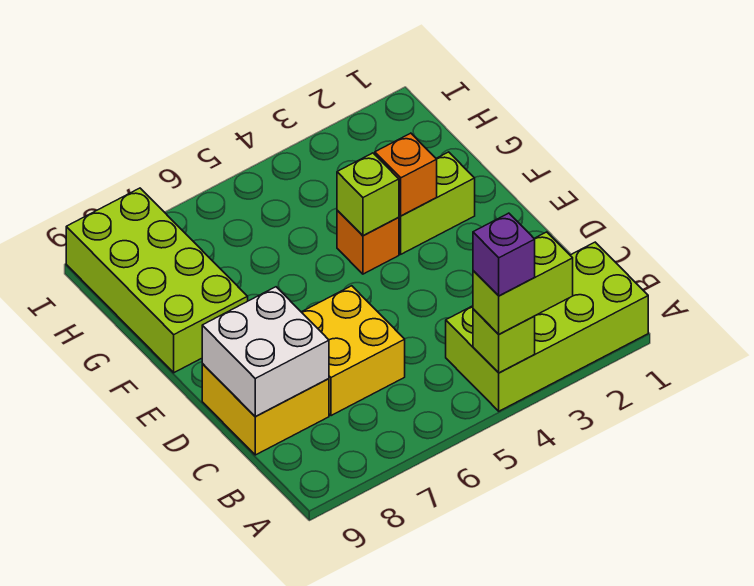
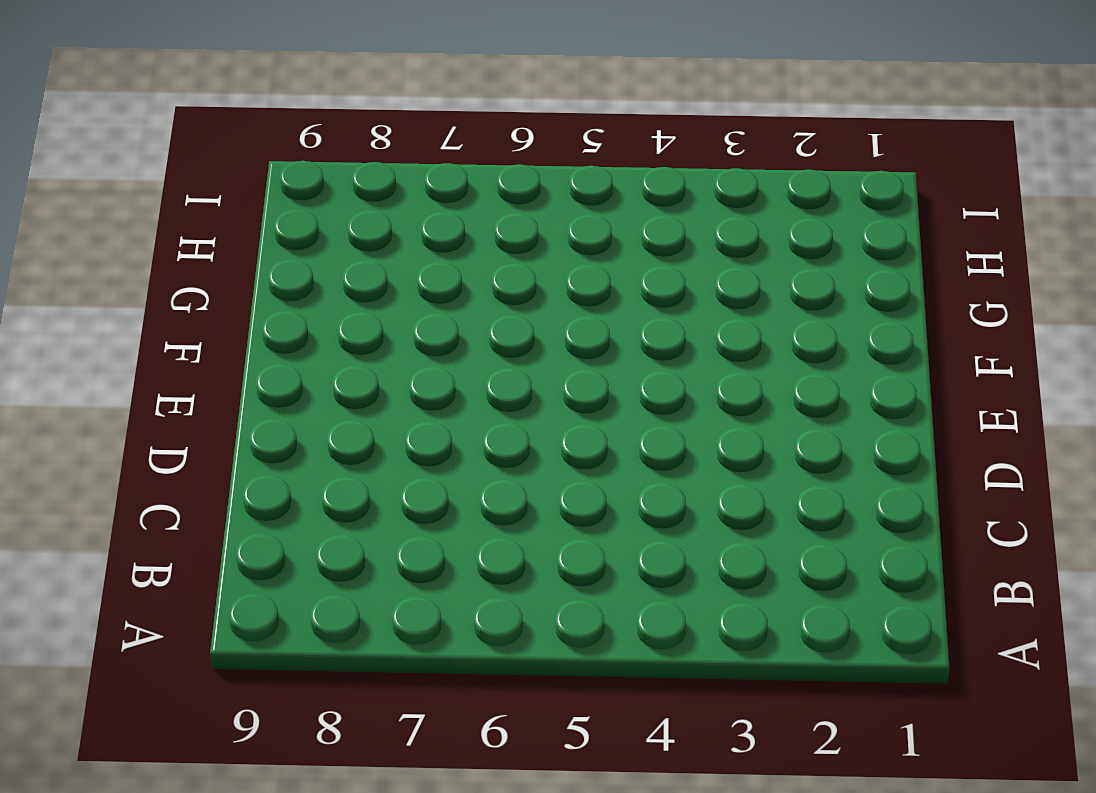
none -> lime 2x4 brick [446,242,648,411]
none -> yellow 2x2 brick [302,286,405,416]
none -> yellow 2x2 brick [202,363,329,455]

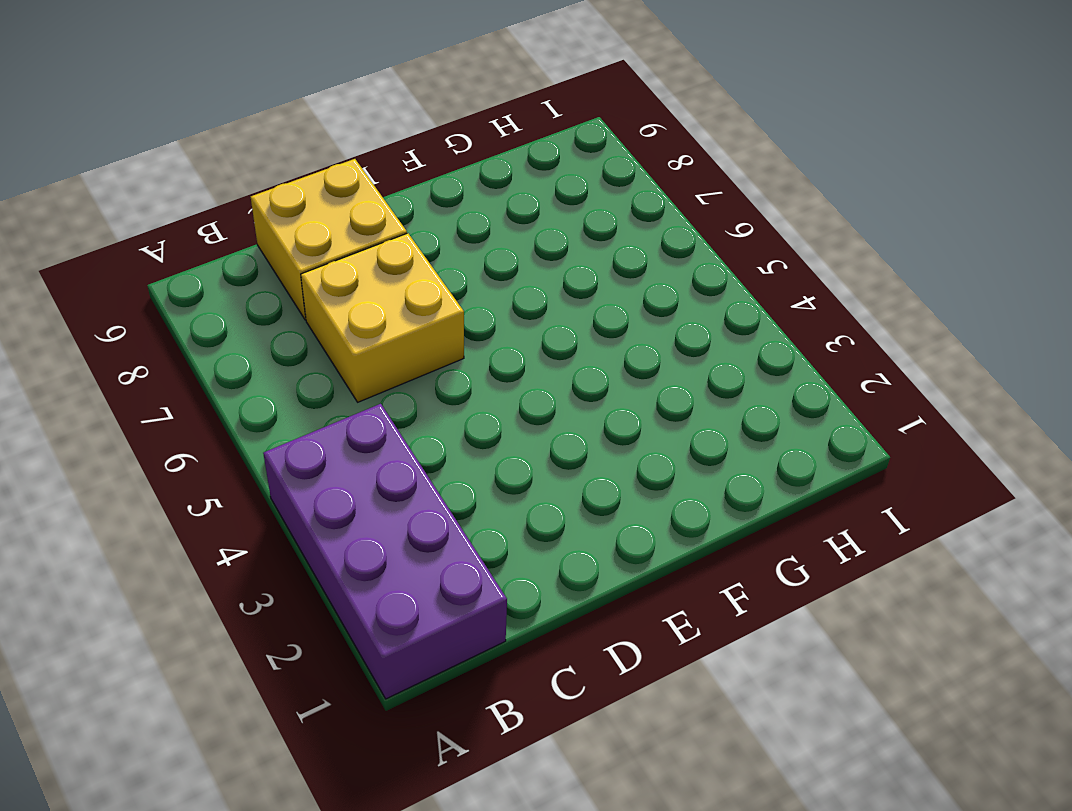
purple 2x4 brick [263,404,507,699] -> lime 2x4 brick [446,242,648,411]
none -> lime 1x2 brick [399,152,475,254]
none -> orange 1x1 brick [337,210,399,274]
none -> lime 2x4 brick [66,188,248,373]

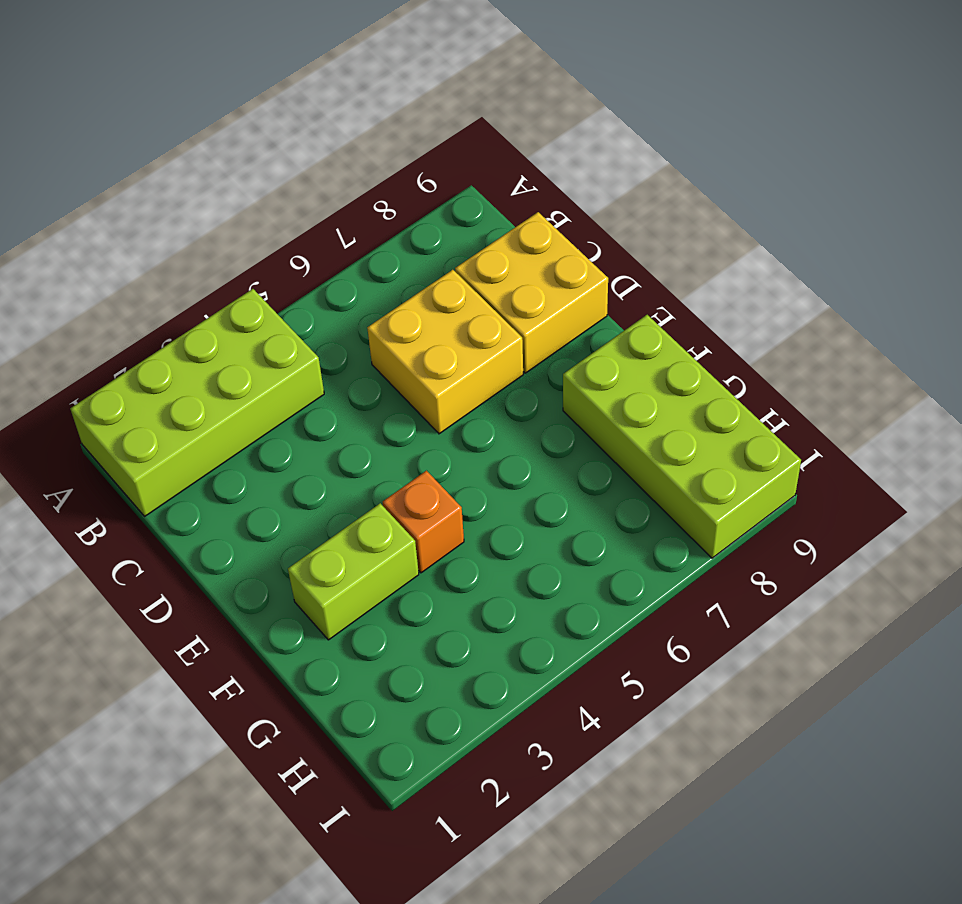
none -> lime 1x1 brick [473,309,535,373]
none -> white 2x2 brick [202,287,329,416]
none -> orange 1x1 brick [375,133,437,216]

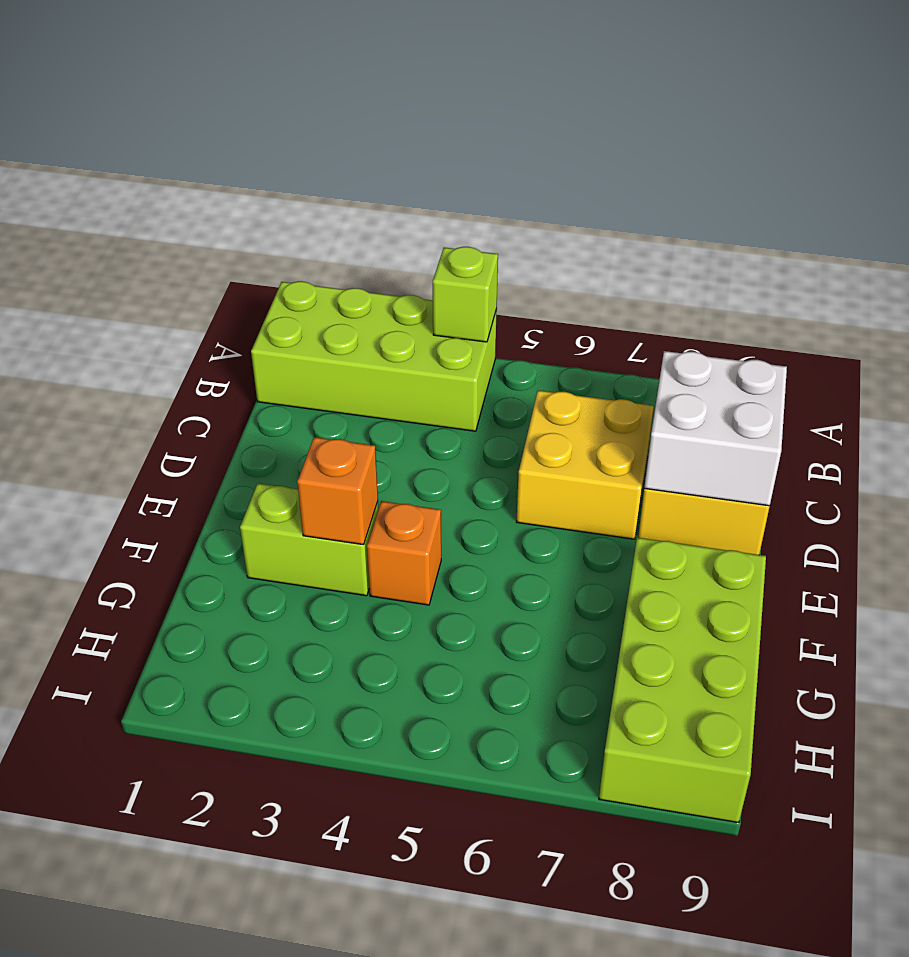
none -> lime 1x1 brick [337,153,399,236]
none -> lime 1x2 brick [473,232,573,334]
none -> purple 1x1 brick [473,213,535,296]

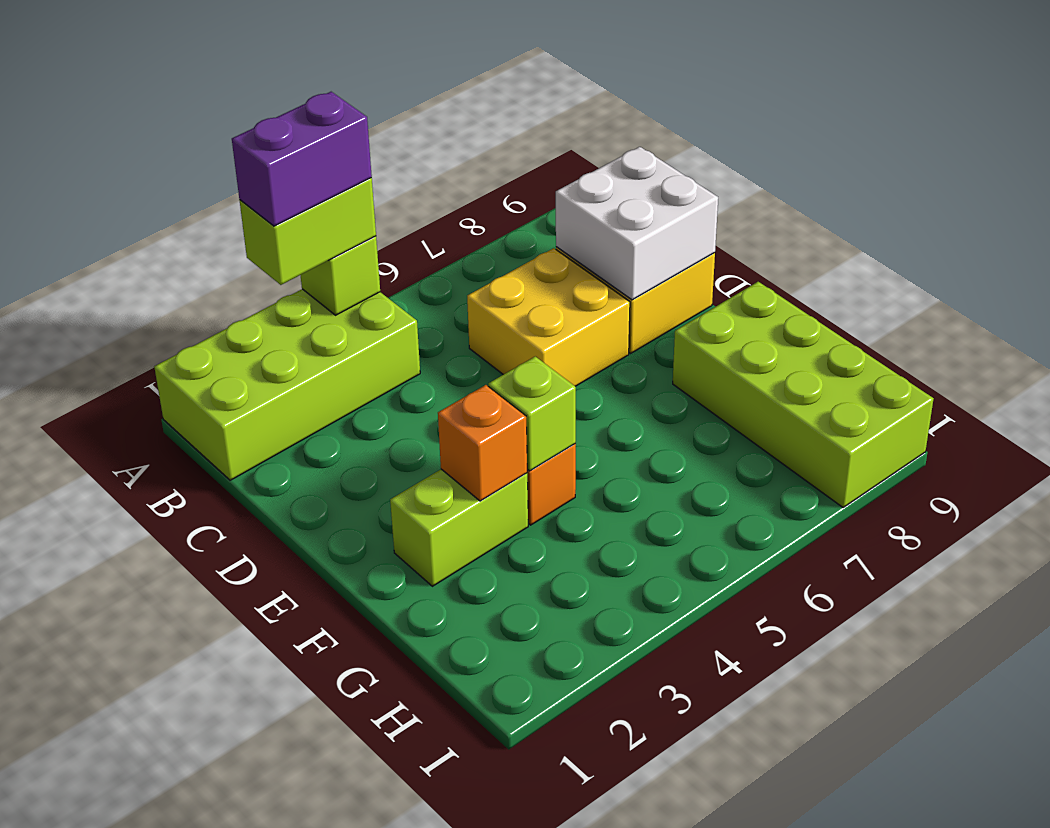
purple 1x2 brick [232,92,372,226] -> purple 1x1 brick [473,213,535,296]

